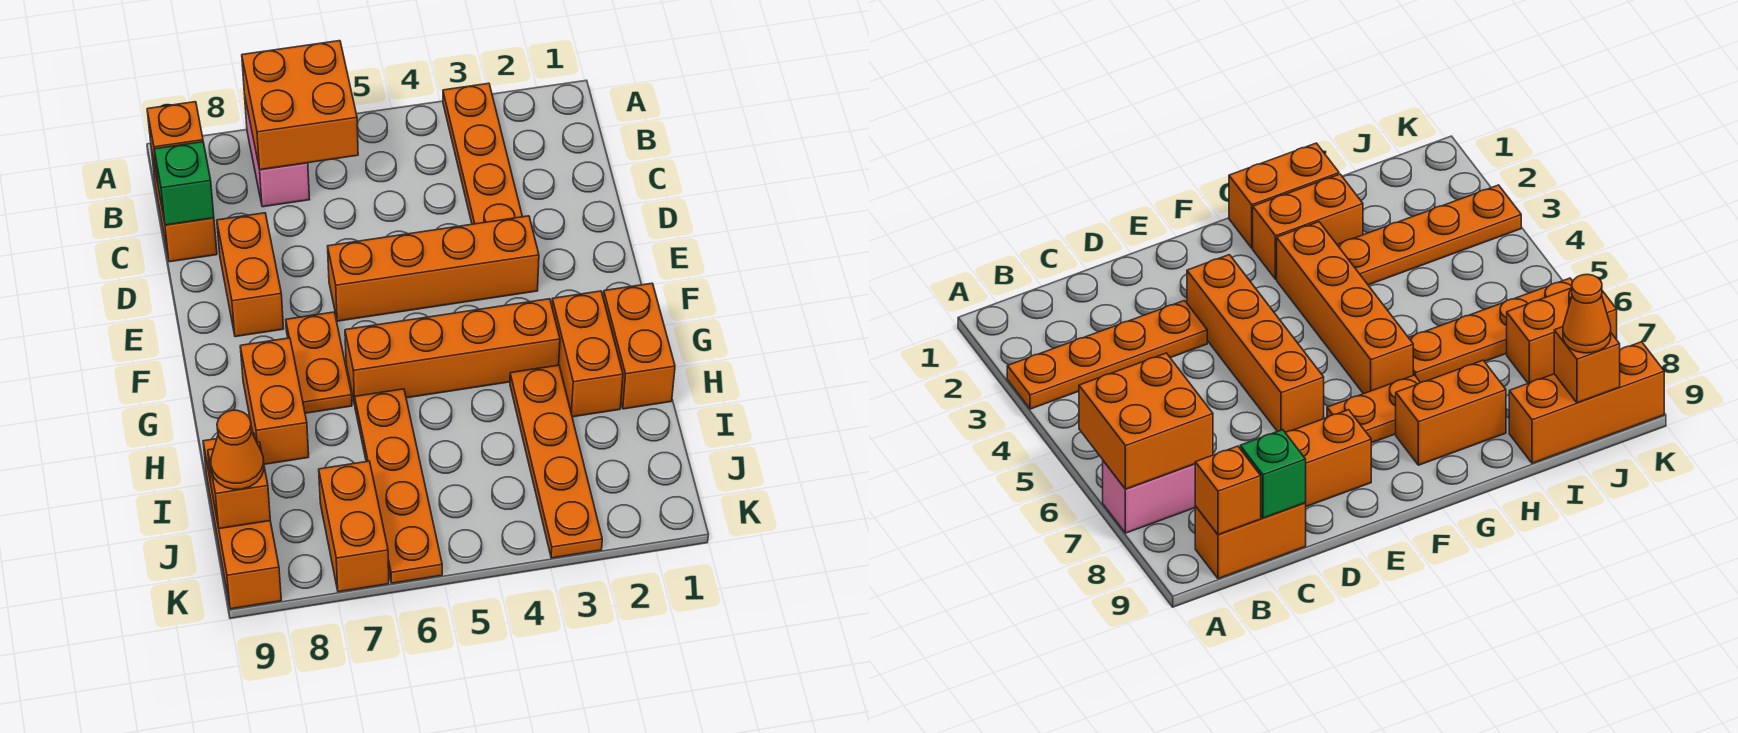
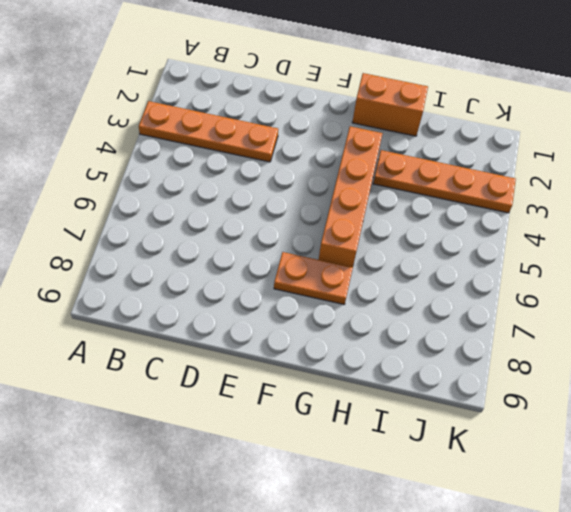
none -> pink 1x2 brick [245,99,310,207]
none -> orange 1x2 brick [151,149,217,262]
none -> orange 1x2 brick [217,213,284,337]

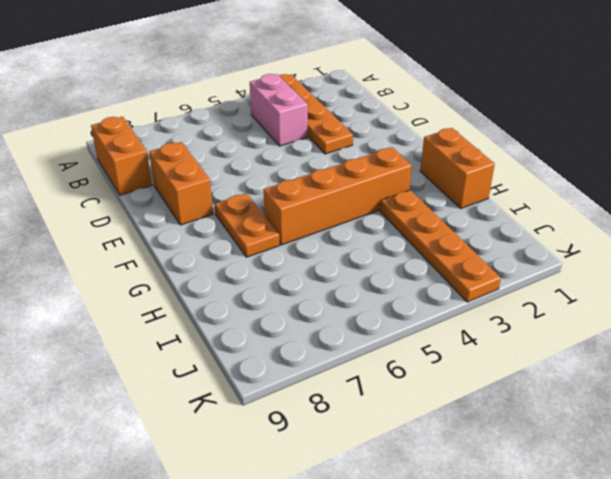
pink 1x2 brick [250,74,308,146] -> pink 1x2 brick moved to [245,99,310,207]
none -> orange 1x4 brick [328,216,539,321]
none -> orange 1x2 brick [552,291,623,417]
none -> orange 1x2 brick [240,338,309,464]

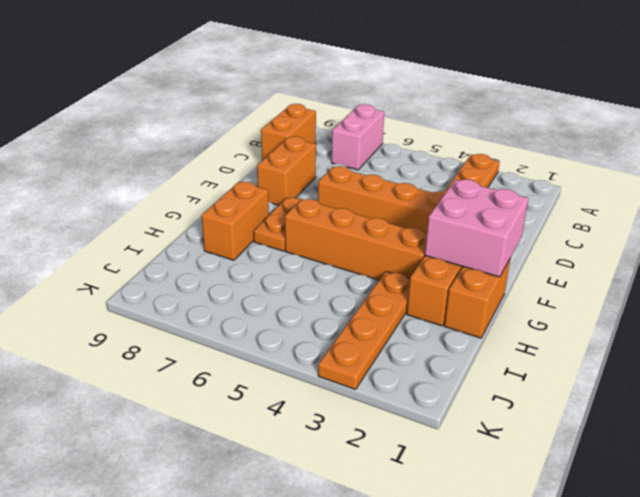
pink 2x2 brick [425,179,528,277] -> none
none -> orange 1x4 plate [355,389,442,583]
none -> orange 1x3 brick [203,433,281,609]
none -> orange 1x2 brick [319,461,389,592]

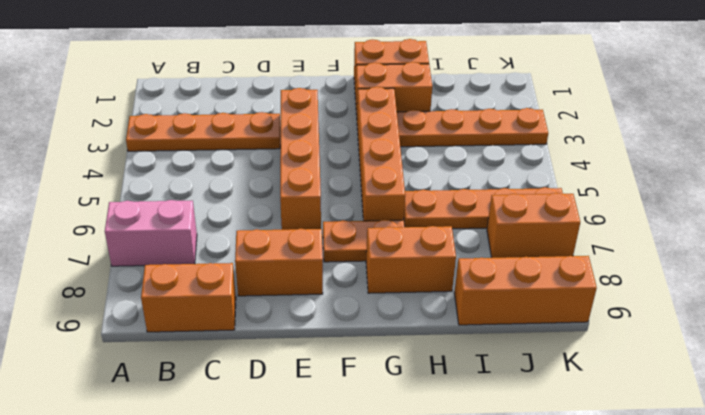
none -> orange 2x2 brick [242,41,358,170]
none -> orange 1x1 brick [147,102,203,182]
none -> green 1x1 brick [154,142,214,225]

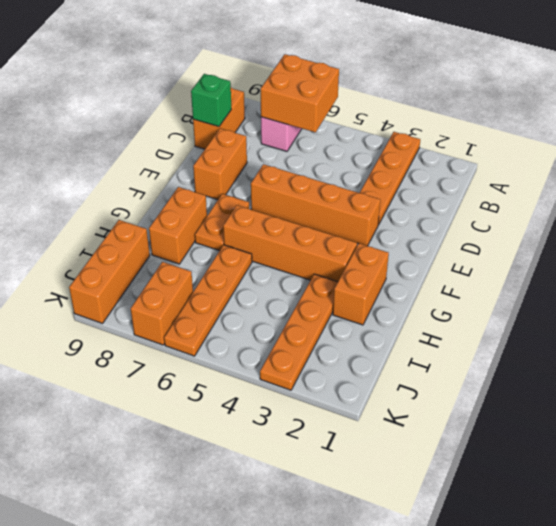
none -> orange 1x2 brick [603,283,675,409]
none -> orange 1x1 brick [147,102,203,182]
none -> orange 1x1 brick [208,442,270,529]

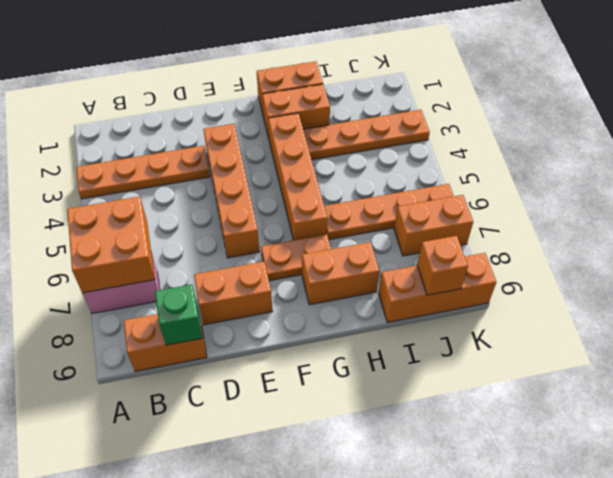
none -> orange 1x1 brick [147,102,203,182]
none -> orange 1x1 cone [211,410,264,489]

